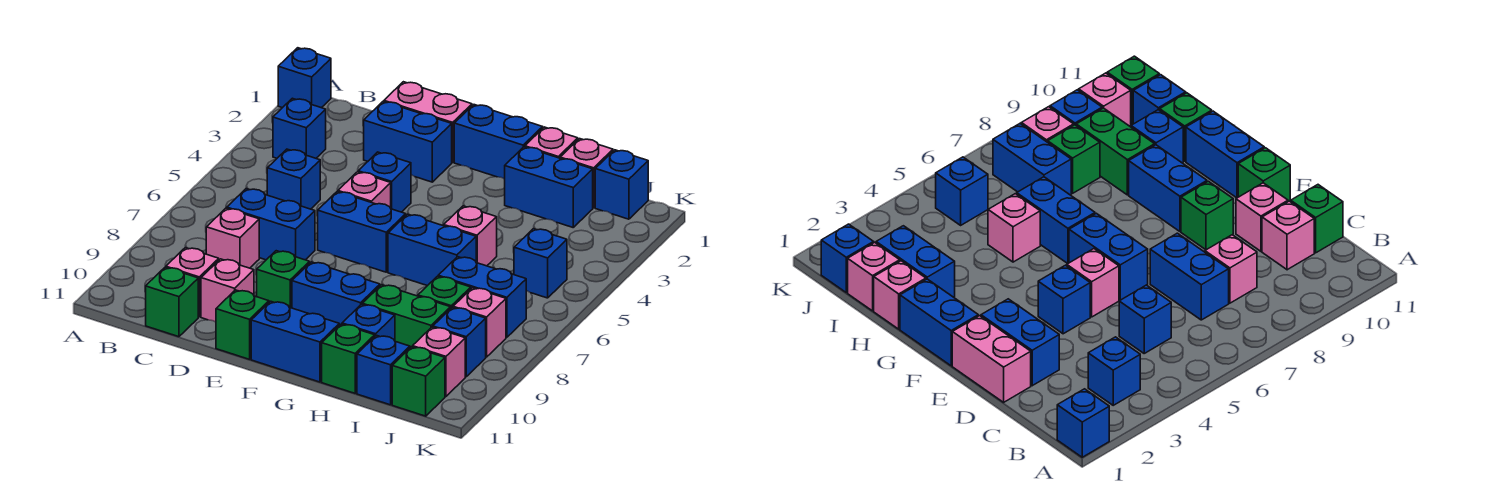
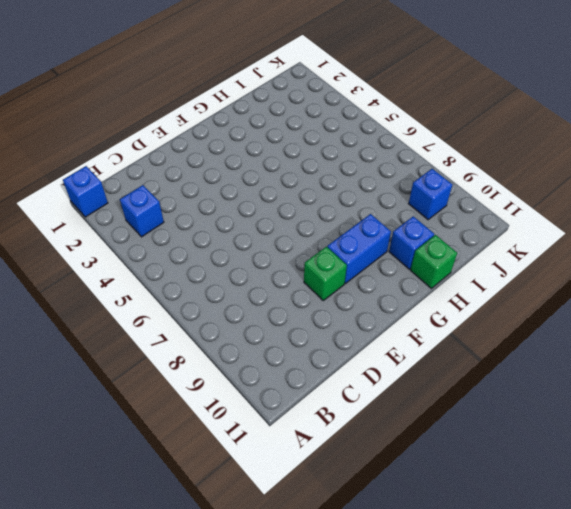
none -> blue 1x1 brick [267,149,320,209]
none -> blue 1x2 brick [227,189,315,260]
none -> pink 1x1 brick [206,208,259,268]
none -> pink 1x1 brick [166,248,219,317]

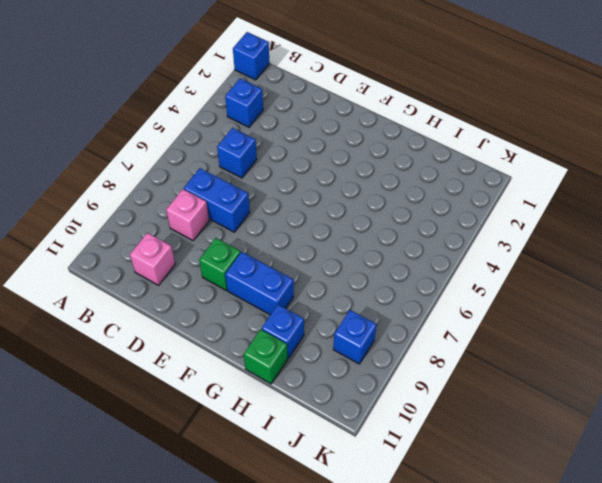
none -> green 1x1 brick [146,267,198,337]
none -> pink 1x2 brick [384,82,472,162]
none -> blue 1x2 brick [364,102,452,182]
none -> pink 1x1 brick [201,259,254,322]

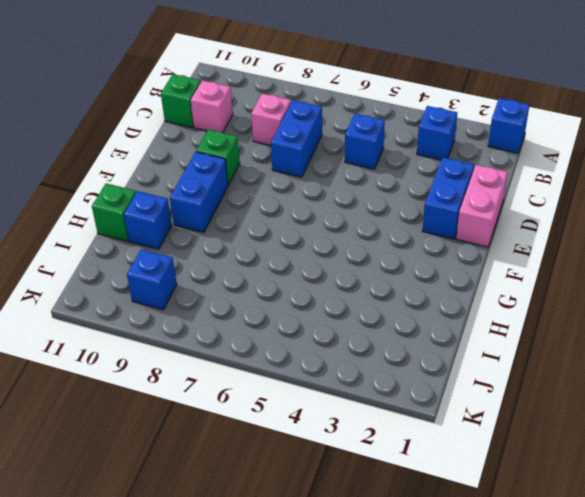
none -> pink 1x1 brick [201,259,254,322]
none -> blue 1x1 brick [358,152,411,212]
none -> pink 1x1 brick [338,172,391,208]
none -> blue 1x2 brick [318,192,406,272]

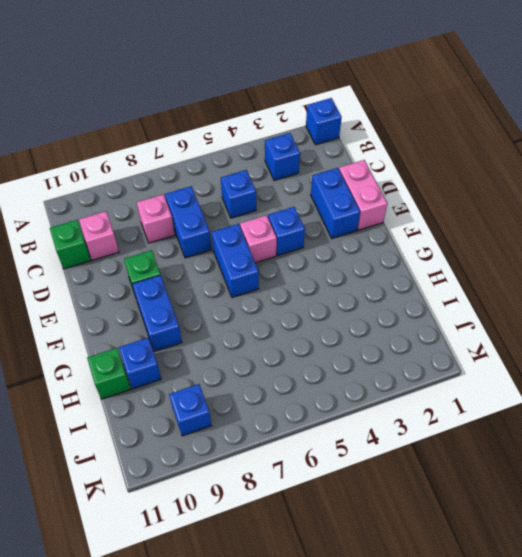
none -> pink 1x1 brick [201,259,254,322]
none -> green 1x1 brick [216,290,269,359]
none -> blue 1x2 brick [454,105,543,179]
none -> blue 1x2 brick [251,301,339,382]

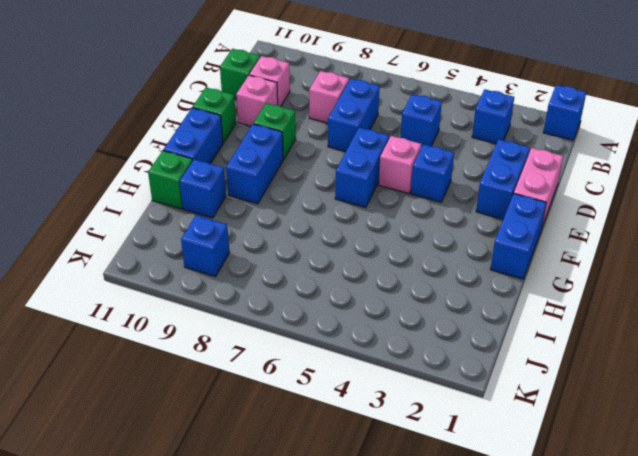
none -> blue 1x2 brick [388,214,476,286]
none -> pink 1x1 brick [525,127,578,158]
none -> blue 1x2 brick [505,147,593,227]
none -> pink 1x1 brick [444,206,497,266]

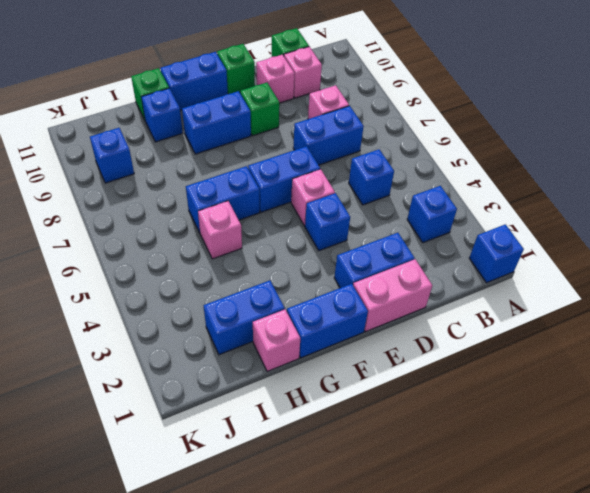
none -> green 1x2 brick [362,285,450,348]
none -> pink 1x1 brick [560,139,613,208]
none -> blue 1x2 brick [438,257,526,337]
none -> green 1x1 brick [418,276,471,309]

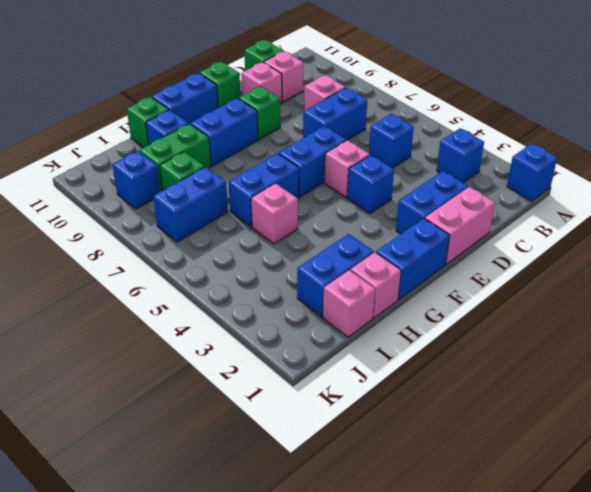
none -> blue 1x1 brick [357,335,410,405]
none -> blue 1x1 brick [595,150,648,219]
none -> blue 1x1 brick [514,229,567,298]
none -> pink 1x1 brick [453,288,506,357]

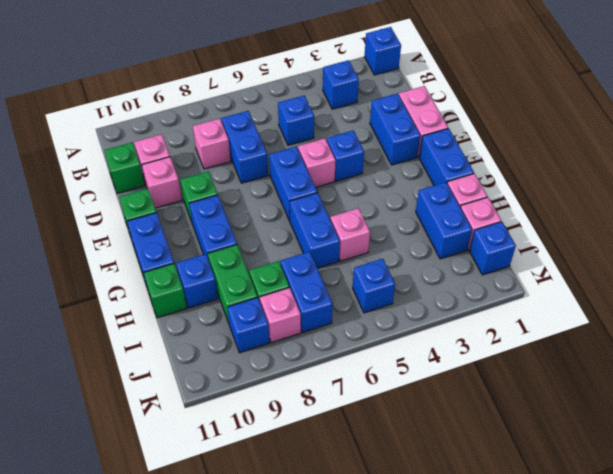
none -> blue 1x1 brick [357,335,410,405]
none -> pink 1x1 brick [413,327,465,396]
none -> green 1x1 brick [392,347,445,416]

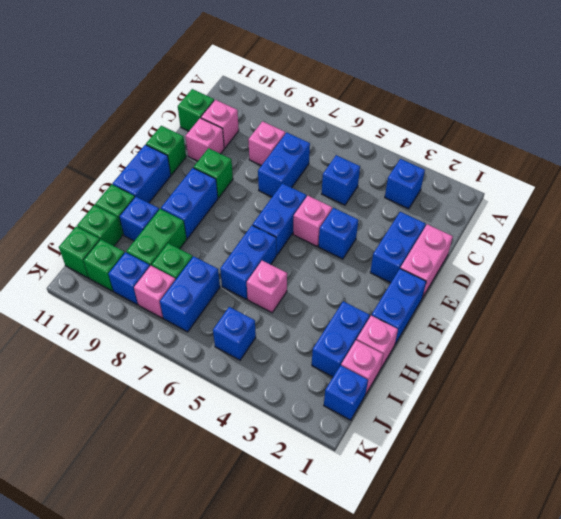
green 1x1 brick [77,205,122,246] -> blue 1x1 brick [357,335,410,405]
green 1x1 brick [83,239,124,291] -> pink 1x1 brick [413,327,465,396]
none -> blue 1x1 brick [278,48,331,108]

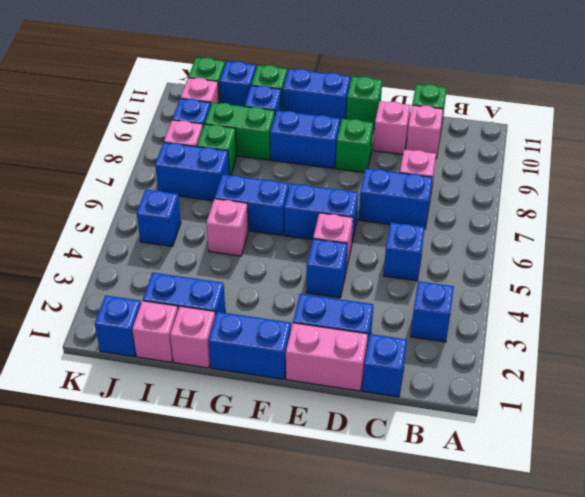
blue 1x1 brick [362,334,407,397] -> blue 1x1 brick moved to [278,48,331,108]

